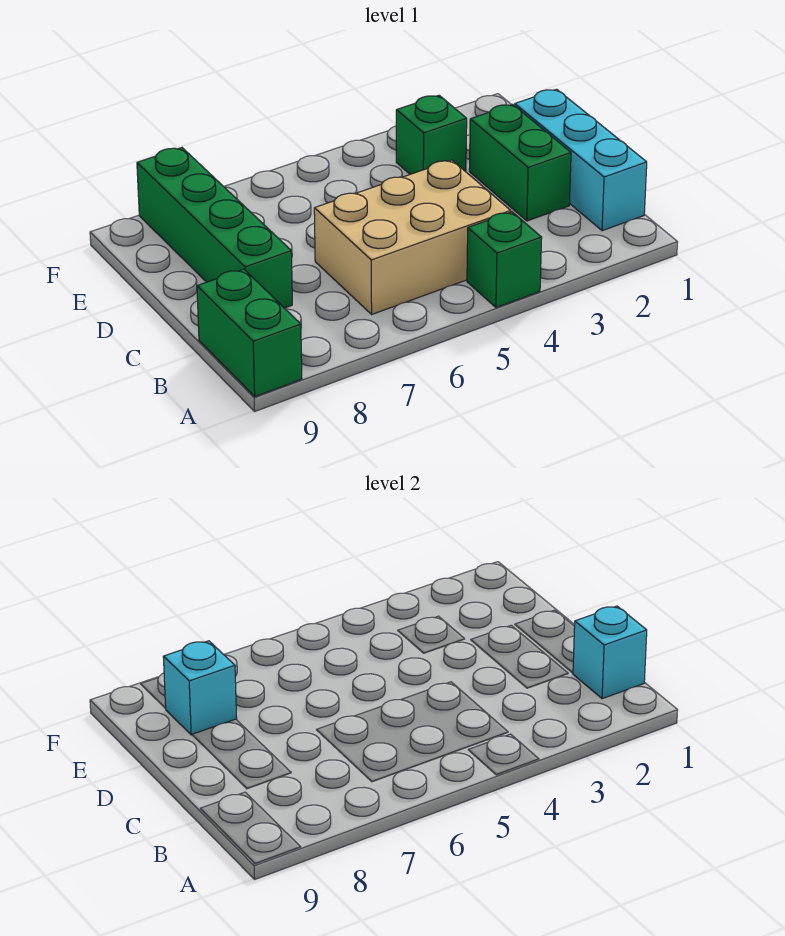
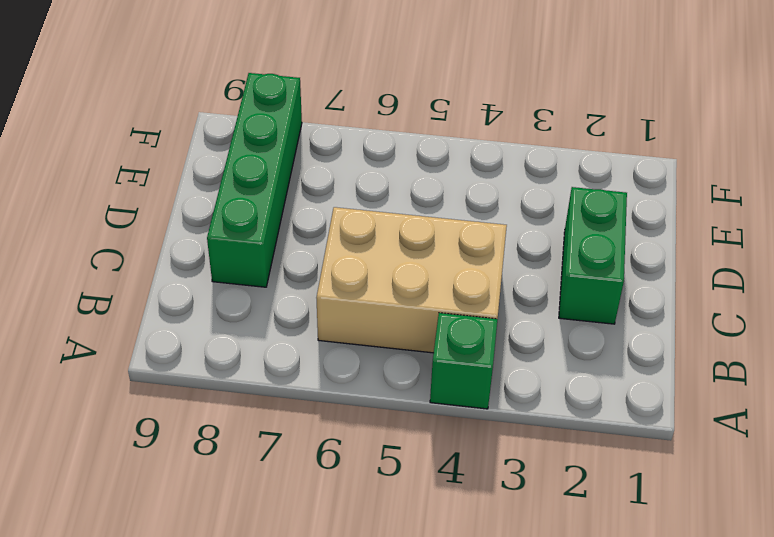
none -> green 1x2 brick [197,269,302,396]
none -> cyan 1x3 brick [515,89,647,231]

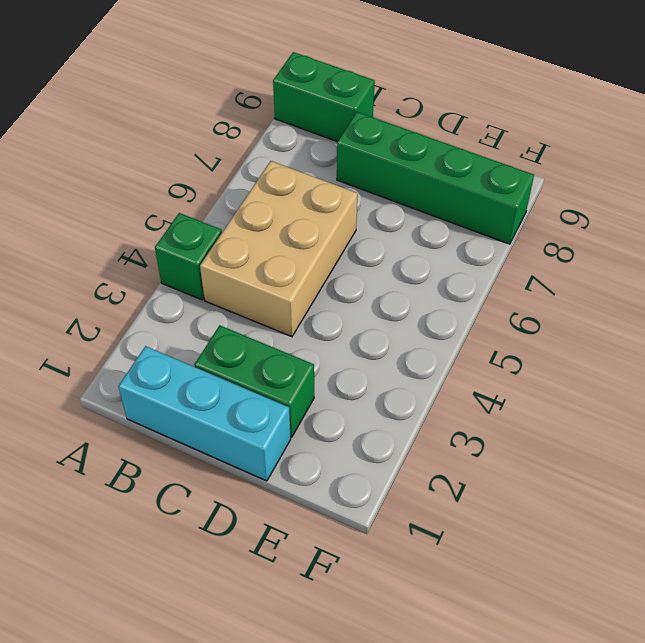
none -> green 1x1 brick [396,95,467,174]
none -> cyan 1x1 brick [573,606,647,699]

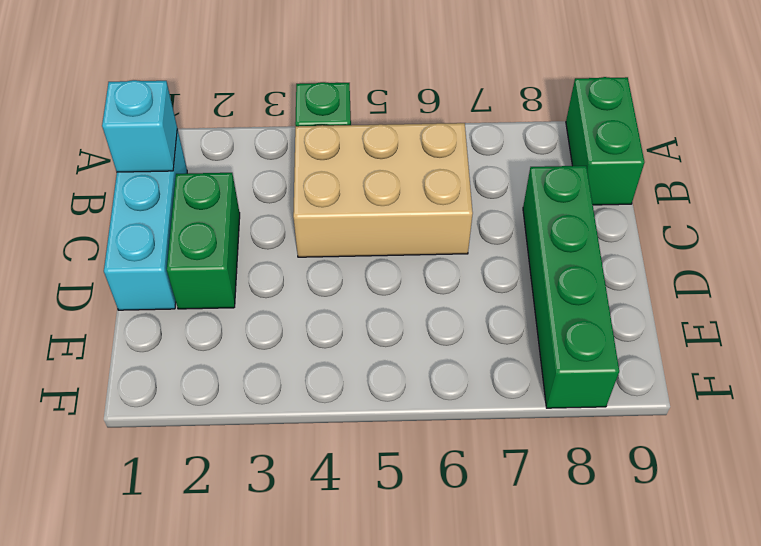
none -> green 1x1 brick [396,95,467,174]
none -> cyan 1x1 brick [163,641,237,735]

